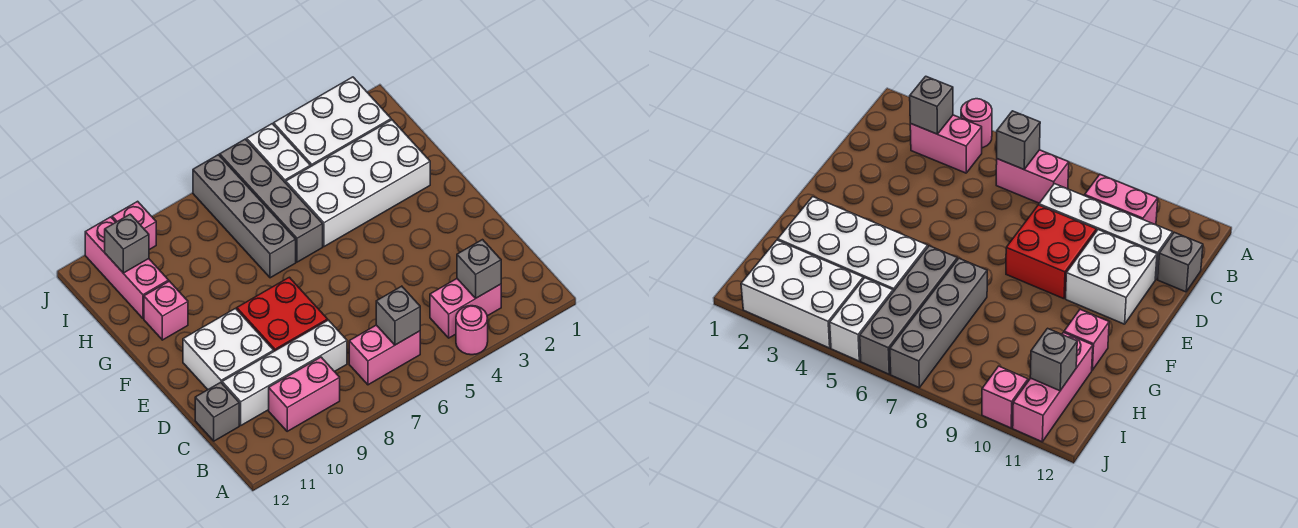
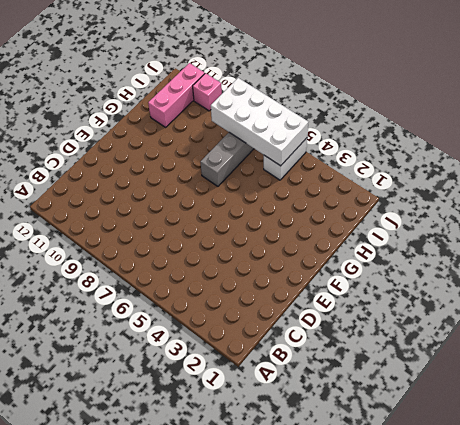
white 2x4 brick [211,78,308,166] -> white 2x4 brick moved to [286,120,430,247]
none -> pink 1x1 round brick [456,306,488,355]
none -> pink 1x2 brick [430,279,501,338]
none -> pink 1x2 brick [349,325,420,385]

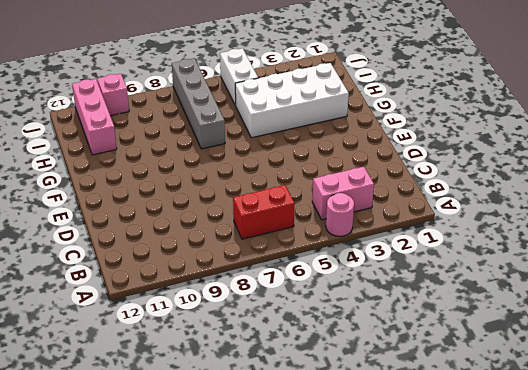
red 1x2 brick [233,185,295,239] -> pink 1x2 brick [349,325,420,385]
none -> pink 1x2 brick [269,357,340,431]
none -> white 1x4 brick [222,320,347,425]
none -> grey 1x1 brick [195,382,239,441]

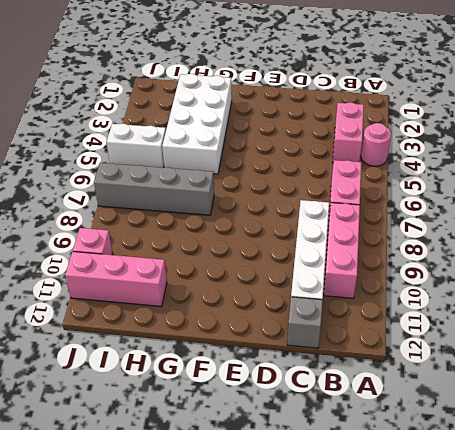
pink 1x3 brick [324,203,360,298] -> pink 1x2 brick [269,357,340,431]
none -> red 2x2 brick [237,277,328,351]
none -> white 2x2 brick [183,309,274,389]
none -> grey 1x4 brick [220,139,323,262]

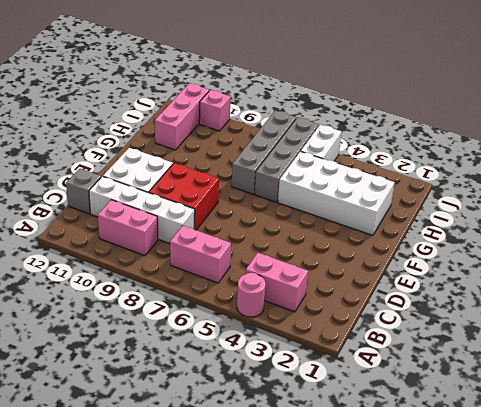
none -> pink 1x1 brick [144,281,188,340]
none -> white 2x3 brick [274,77,391,167]
none -> grey 1x1 brick [457,240,501,298]

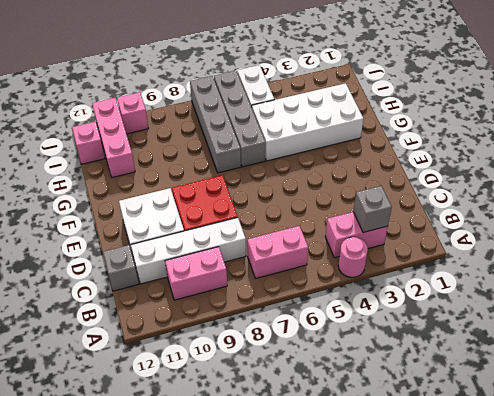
pink 1x1 brick [72,122,105,164] -> pink 1x1 brick moved to [144,281,188,340]
none -> white 2x3 brick [274,77,391,167]
none -> grey 1x1 brick [376,286,420,345]
none -> grey 1x1 brick [105,214,149,273]

